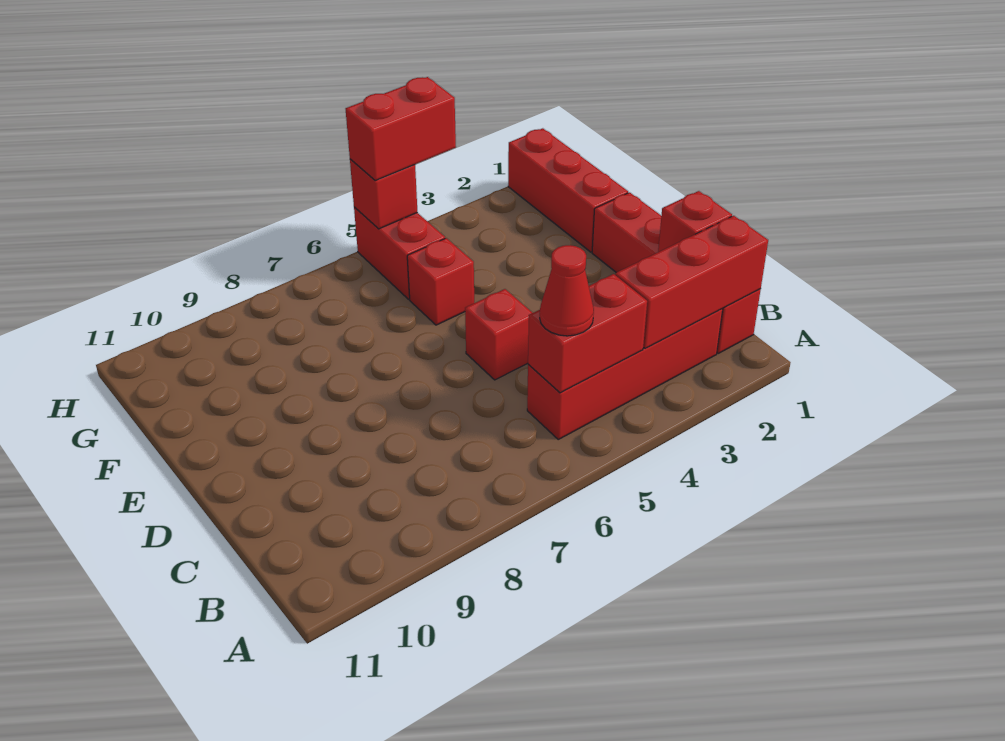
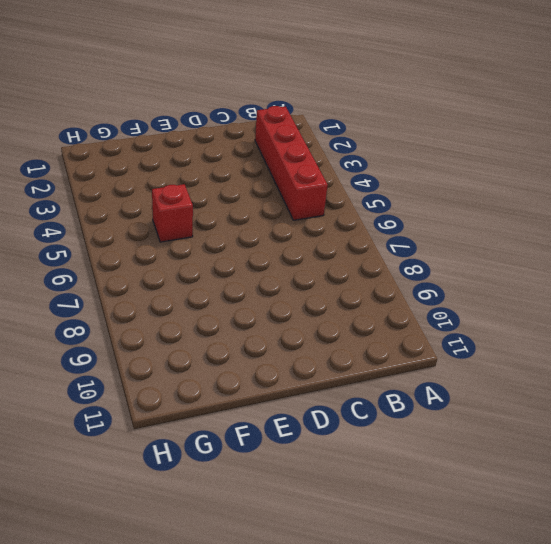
none -> red 1x4 brick [592,192,761,353]
none -> red 1x1 brick [465,289,532,380]
none -> red 1x3 brick [508,128,628,252]

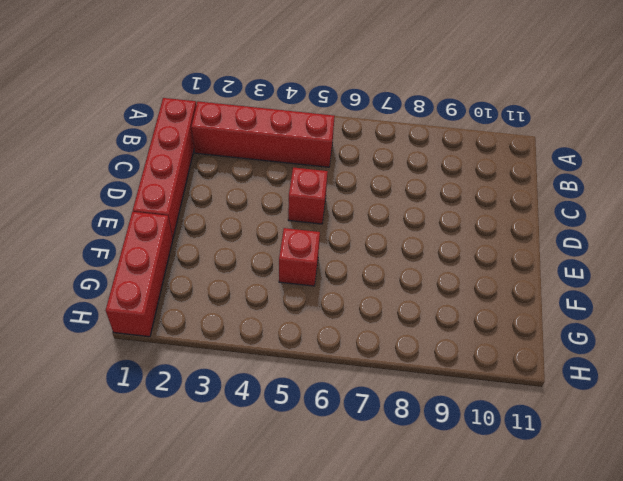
none -> red 1x2 brick [354,207,445,299]
none -> red 1x3 brick [615,216,768,348]
none -> red 1x2 brick [528,274,647,393]

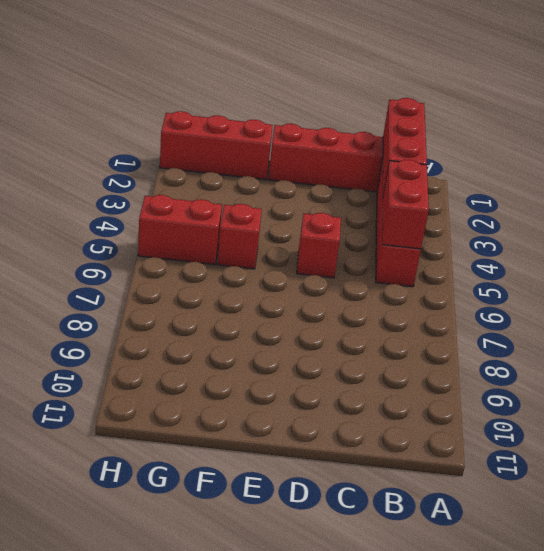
none -> red 1x1 brick [658,191,732,252]
none -> red 1x1 brick [350,159,417,229]
none -> red 1x1 cone [540,245,594,336]

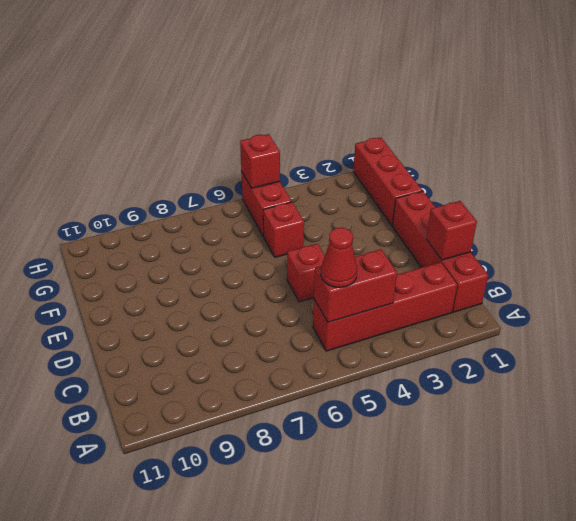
none -> red 1x3 brick [615,216,768,348]
none -> red 1x2 brick [346,77,456,180]

